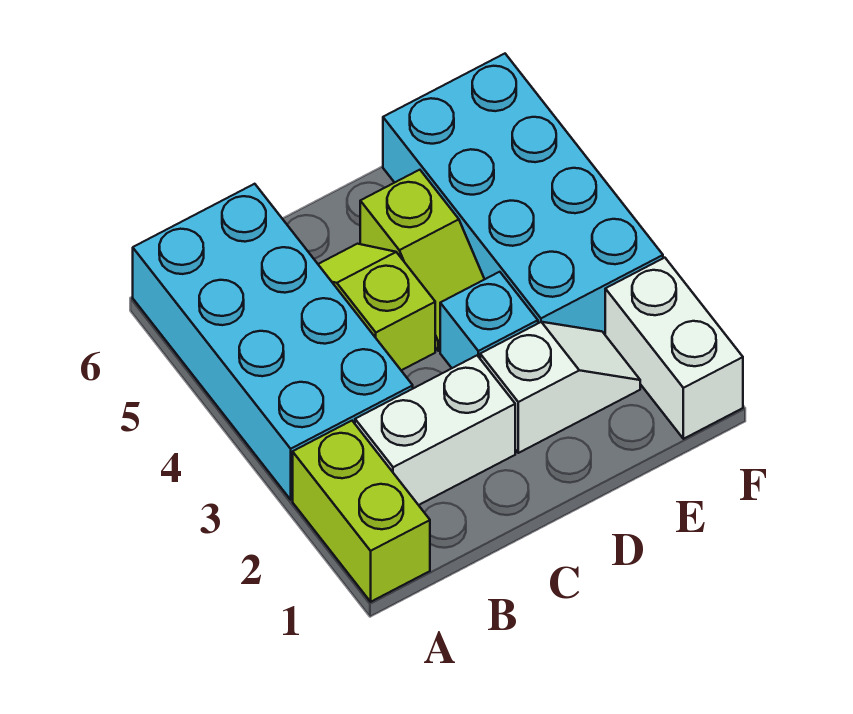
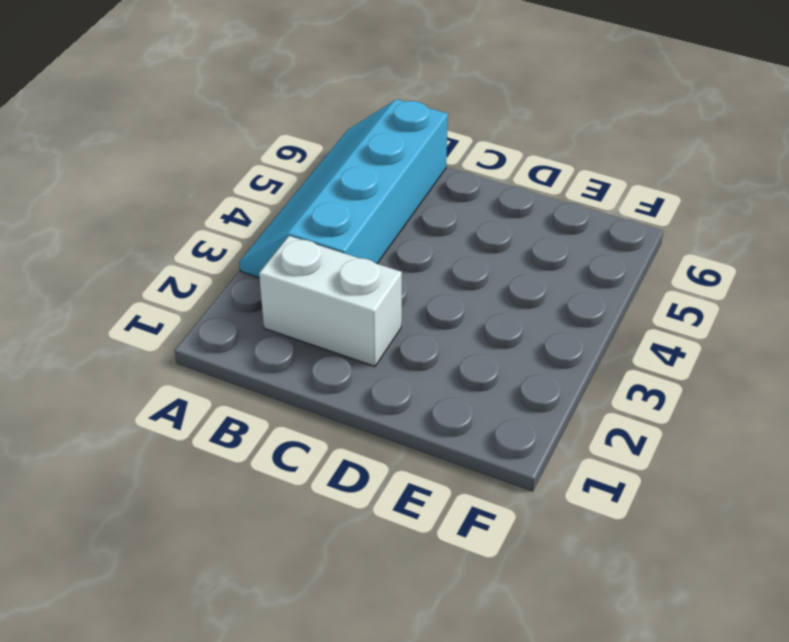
cyan 2x4 slope [239,99,448,278] -> cyan 2x4 brick [133,184,413,500]
none -> lime 1x2 brick [293,421,430,602]
none -> lime 1x2 slope [318,244,435,370]

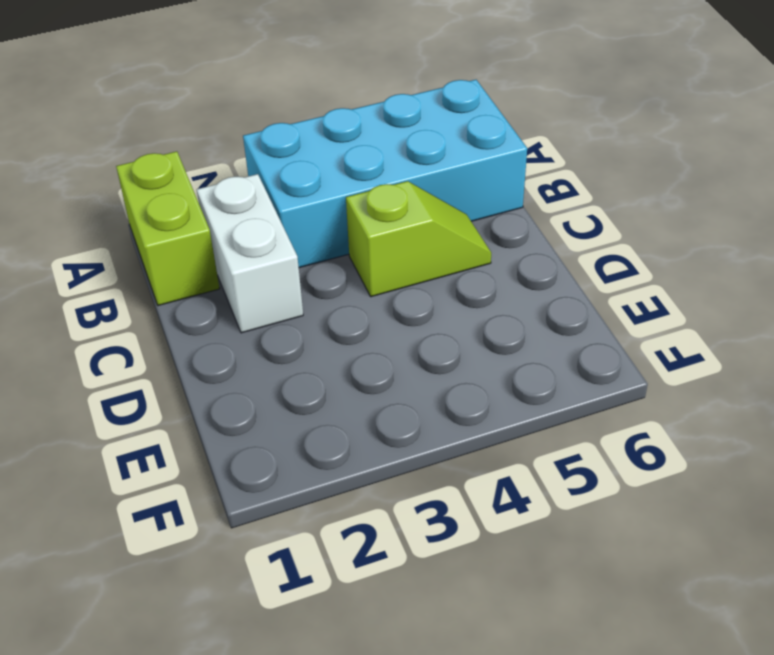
lime 1x2 brick [116,151,220,306] -> lime 1x2 brick turned to [293,421,430,602]
none -> white 1x2 slope [480,322,640,453]
none -> cyan 1x1 brick [440,272,538,368]

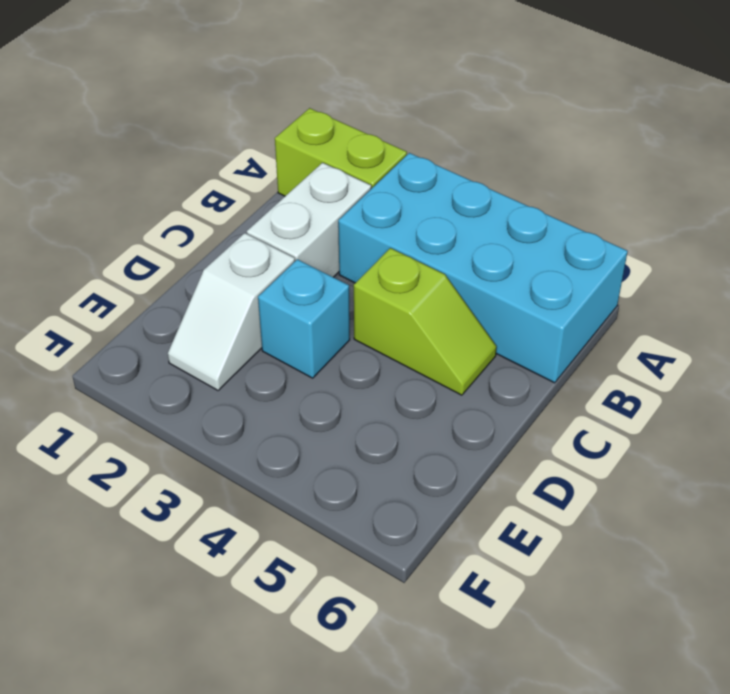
none -> lime 1x2 slope [360,170,485,351]
none -> cyan 2x4 brick [383,54,663,334]

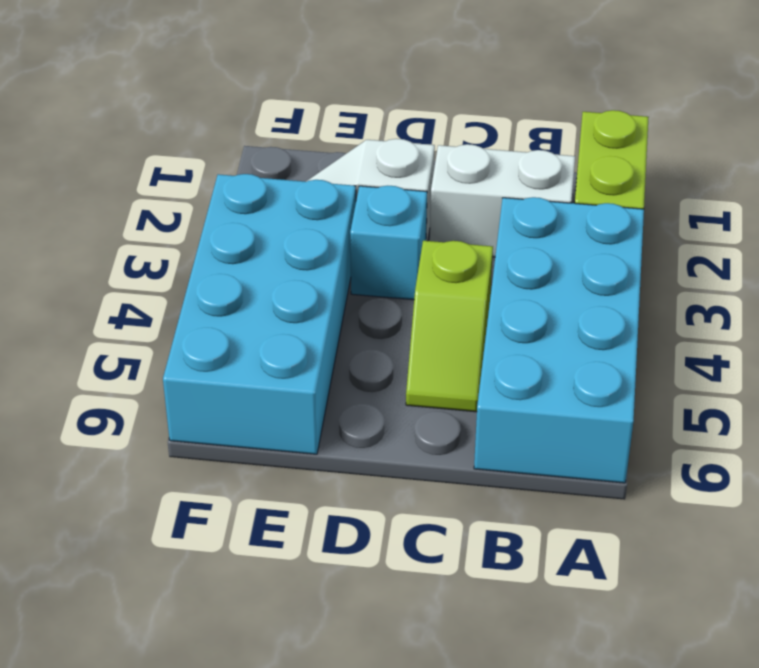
none -> lime 1x2 slope [360,170,485,351]
none -> white 1x2 brick [605,258,743,439]

